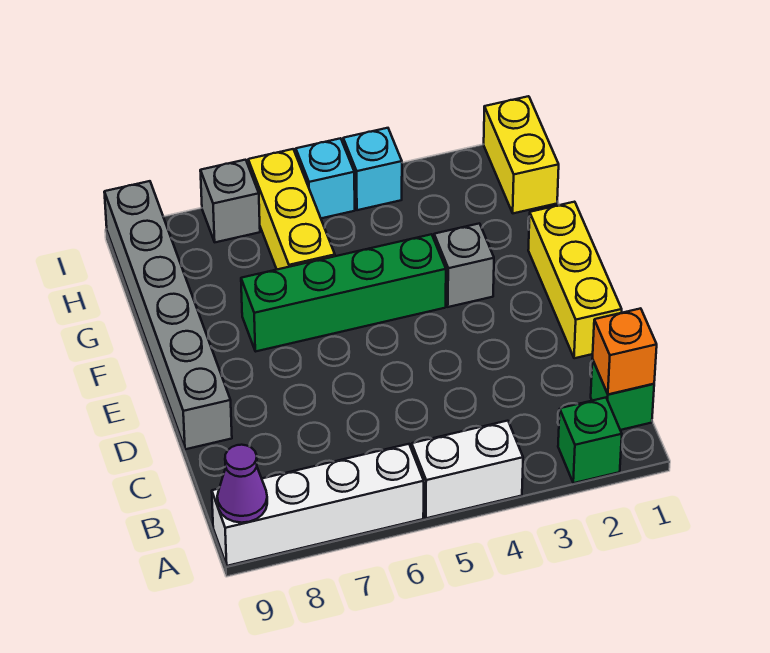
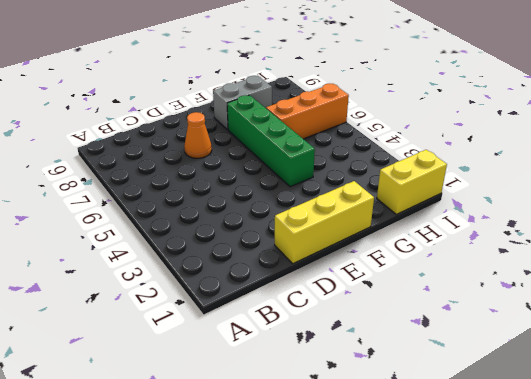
orange 1x1 cone [184,112,212,158] -> none
grey 1x2 brick [213,76,272,130] -> none
orange 1x3 brick [266,84,349,139] -> yellow 1x3 brick [248,149,335,269]
none -> green 1x1 brick [558,398,622,483]
none -> white 1x2 brick [412,421,523,518]
none -> white 1x4 brick [212,444,424,566]

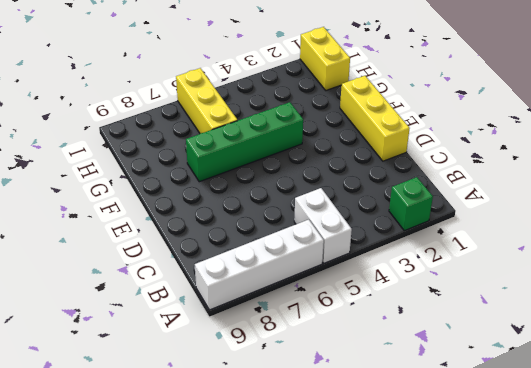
white 1x2 brick [294,188,352,263] -> white 1x2 brick turned to [412,421,523,518]
none -> green 1x1 brick [591,359,654,430]
none -> grey 1x6 brick [104,181,232,449]
none -> grey 1x1 brick [434,223,494,307]

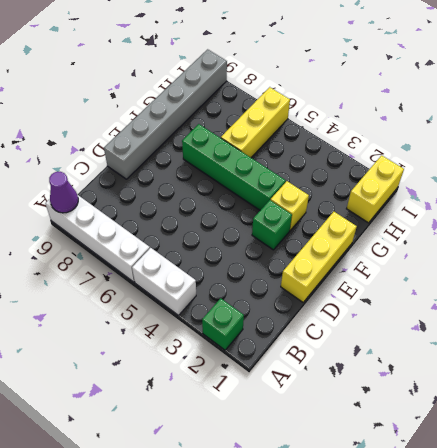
green 1x1 brick [252,200,292,250] -> green 1x1 brick moved to [591,359,654,430]
yellow 1x1 brick [271,181,309,230] -> grey 1x1 brick [434,223,494,307]
none -> cyan 1x1 brick [343,128,402,210]
none -> cyan 1x1 brick [296,138,355,218]
none -> grey 1x1 brick [200,160,260,242]

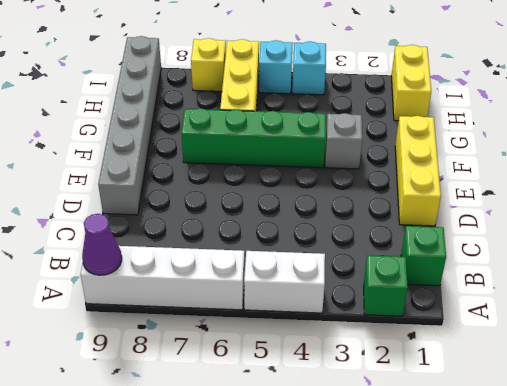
yellow 1x1 brick [191,38,226,91] -> grey 1x1 brick [200,160,260,242]
none -> orange 1x1 brick [592,308,657,394]

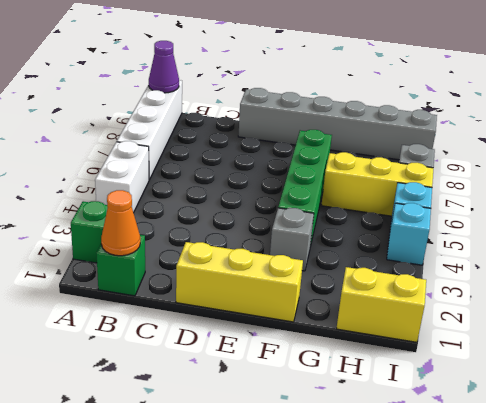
orange 1x1 cone [101,190,140,256] -> orange 1x1 brick [592,308,657,394]

